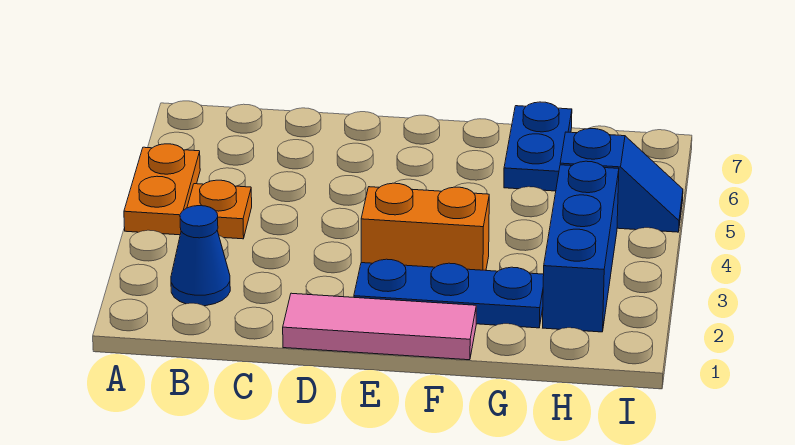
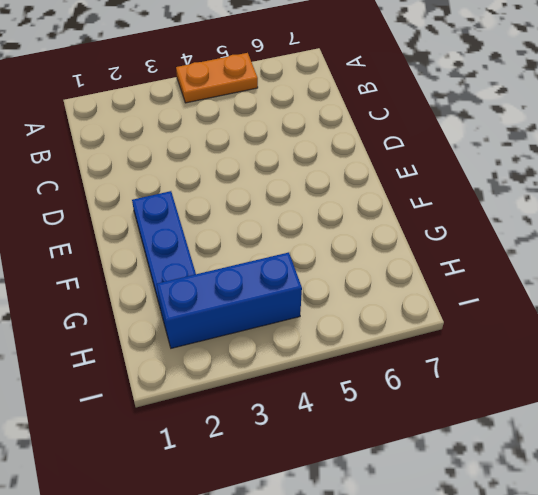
none -> blue 1x1 cone [171,206,230,306]
none -> orange 1x1 plate [187,180,252,239]

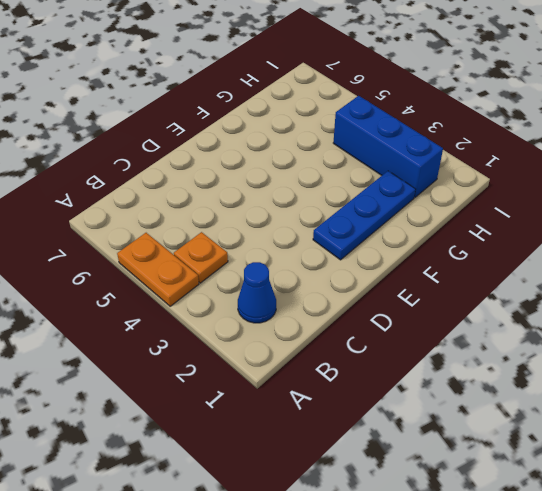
none -> pink 1x3 tile [283,293,476,360]
none -> orange 1x2 brick [361,183,489,270]

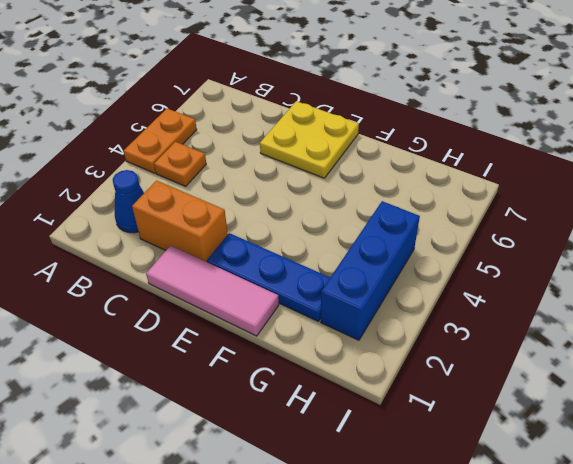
orange 1x2 brick [132,181,228,262] -> orange 1x2 brick moved to [361,183,489,270]
yellow 2x2 plate [260,101,359,178] -> none
none -> blue 1x2 plate [504,102,572,191]
none -> blue 1x2 slope [560,129,683,232]

